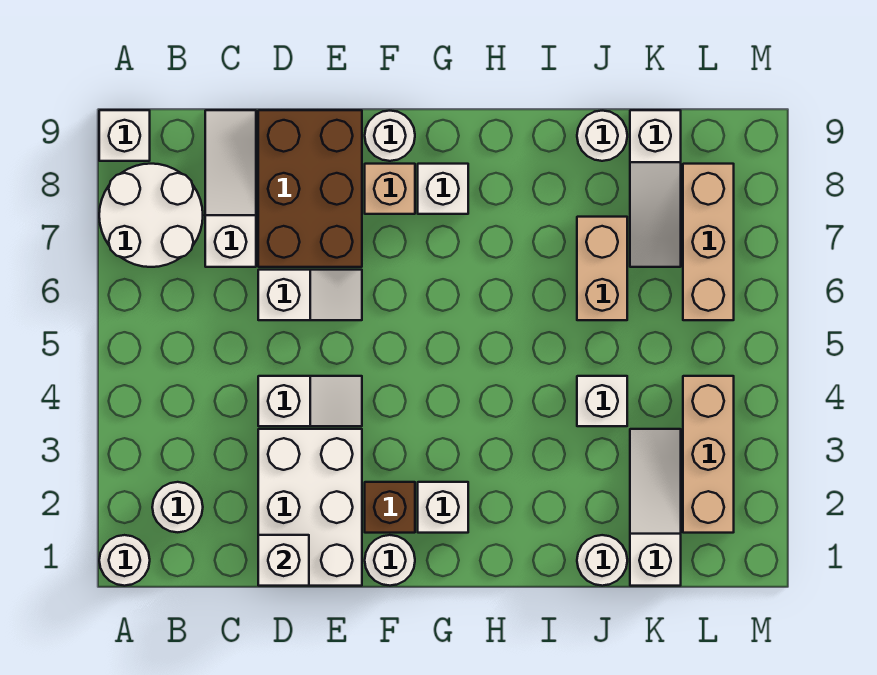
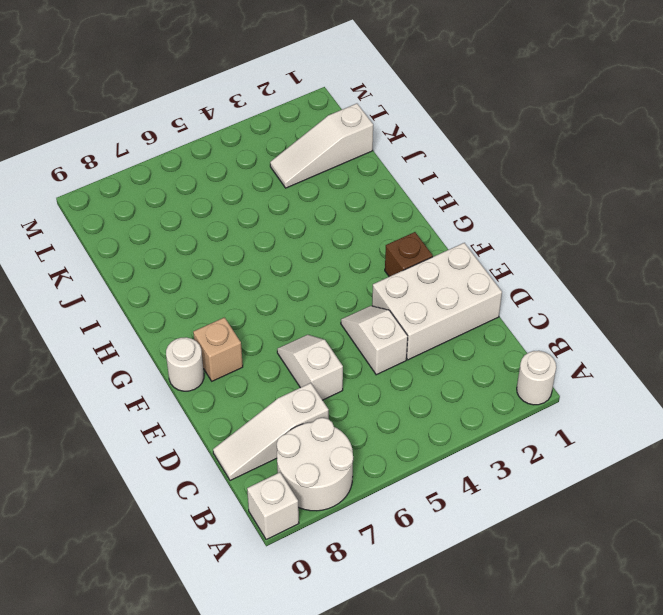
none -> white 1x1 round brick [152,482,203,532]
none -> brown 2x3 brick [258,110,362,267]
none -> white 1x1 round brick [365,535,415,586]

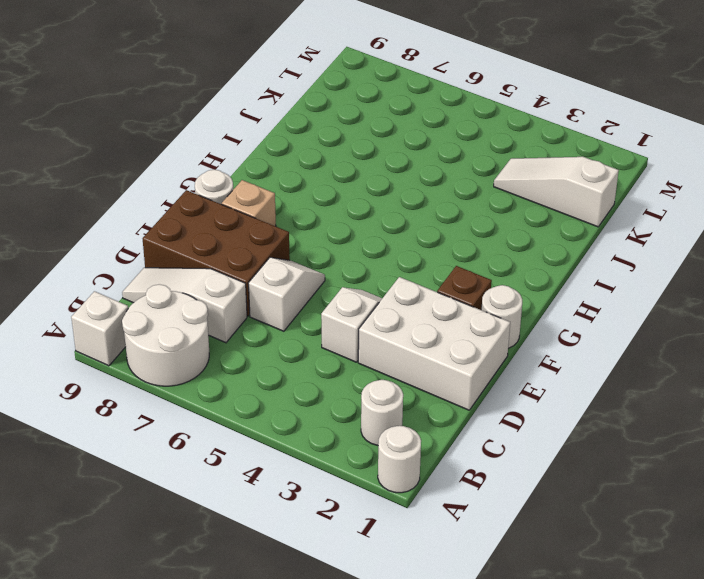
none -> white 1x1 brick [418,482,468,533]
none -> white 1x1 brick [418,164,468,214]
none -> white 1x1 round brick [577,535,627,586]

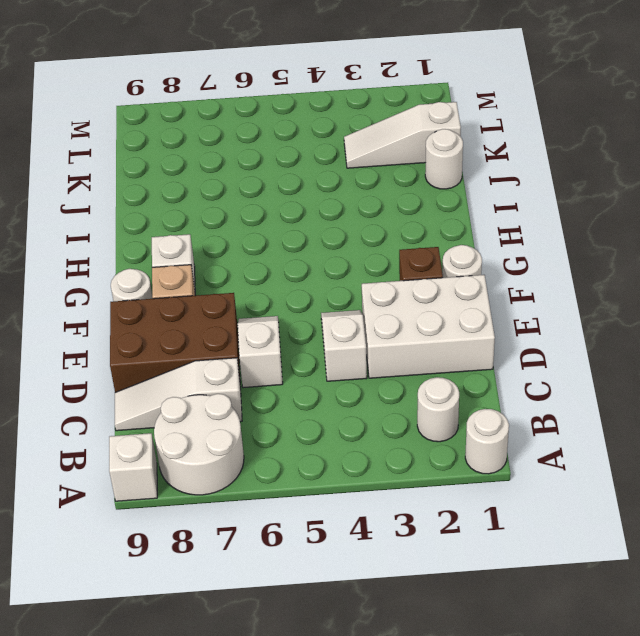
none -> white 1x1 brick [418,482,468,533]
none -> white 1x1 brick [577,376,627,426]
none -> tan 1x2 brick [577,217,627,320]

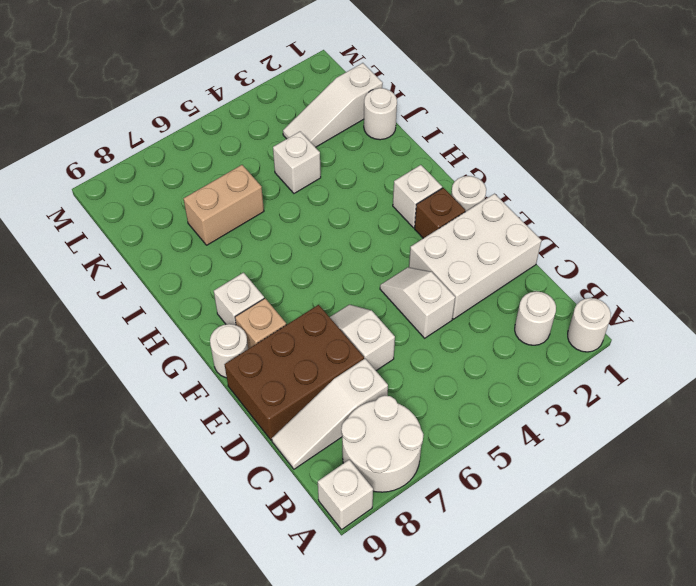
none -> white 1x1 round brick [577,111,627,161]
none -> white 1x3 slope [630,110,681,267]
none -> tan 1x3 brick [683,376,734,533]

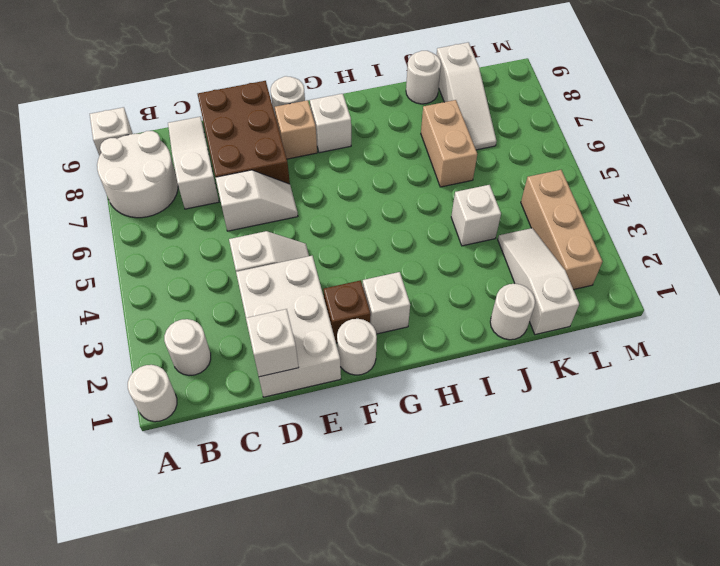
none -> tan 1x3 brick [683,164,734,320]

